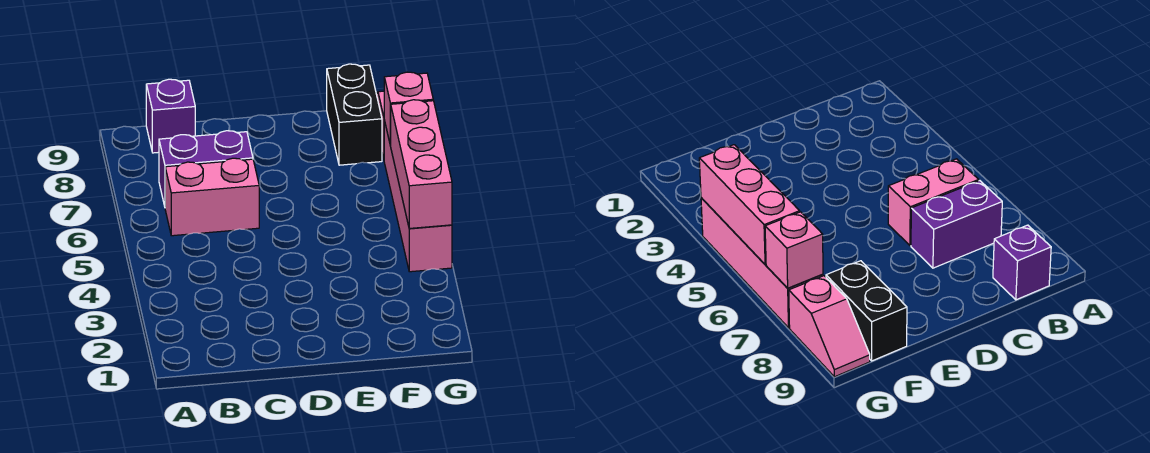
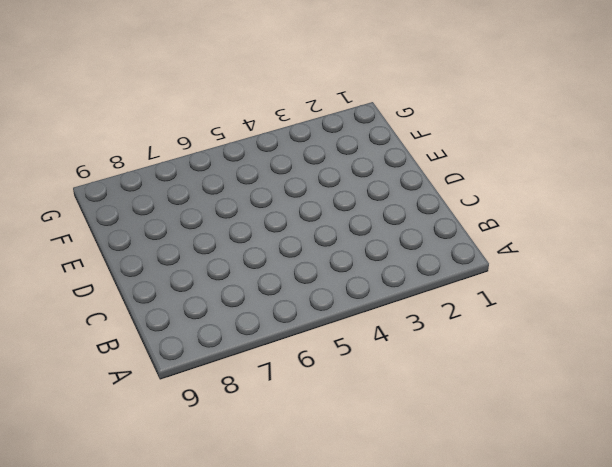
none -> pink 1x2 brick [165,158,259,236]
none -> purple 1x2 brick [159,131,253,206]

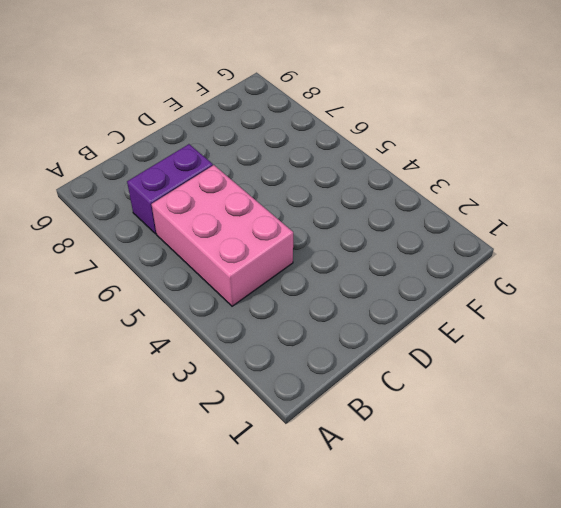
pink 2x3 brick [151,165,293,306] -> pink 1x2 brick [165,158,259,236]
none -> purple 1x1 brick [146,79,195,153]
none -> black 1x2 brick [327,64,382,165]

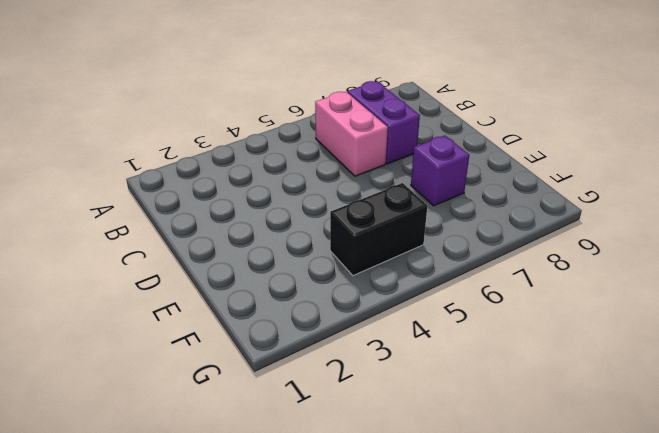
purple 1x1 brick [411,135,469,206] -> purple 1x1 brick moved to [146,79,195,153]
black 1x2 brick [330,183,427,276] -> black 1x2 brick moved to [327,64,382,165]
none -> pink 1x4 brick [384,121,452,272]
none -> pink 1x2 slope [789,276,870,377]

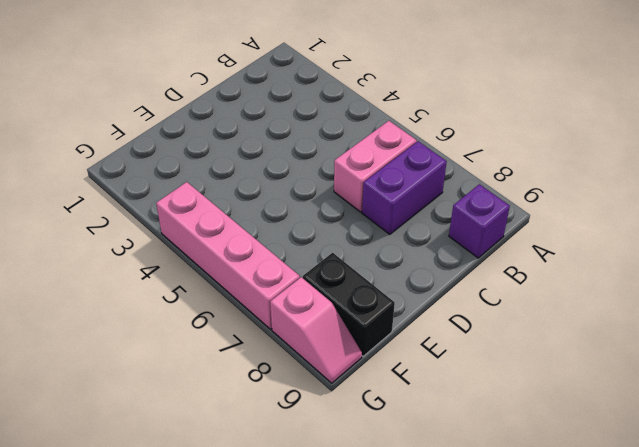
none -> pink 1x3 brick [390,100,452,228]
none -> pink 1x1 brick [384,72,433,145]

